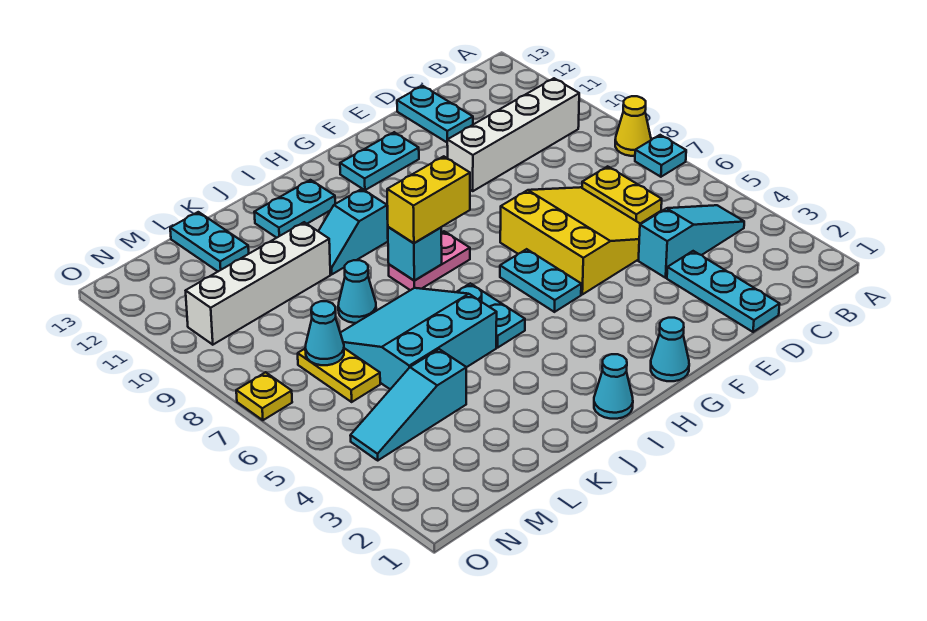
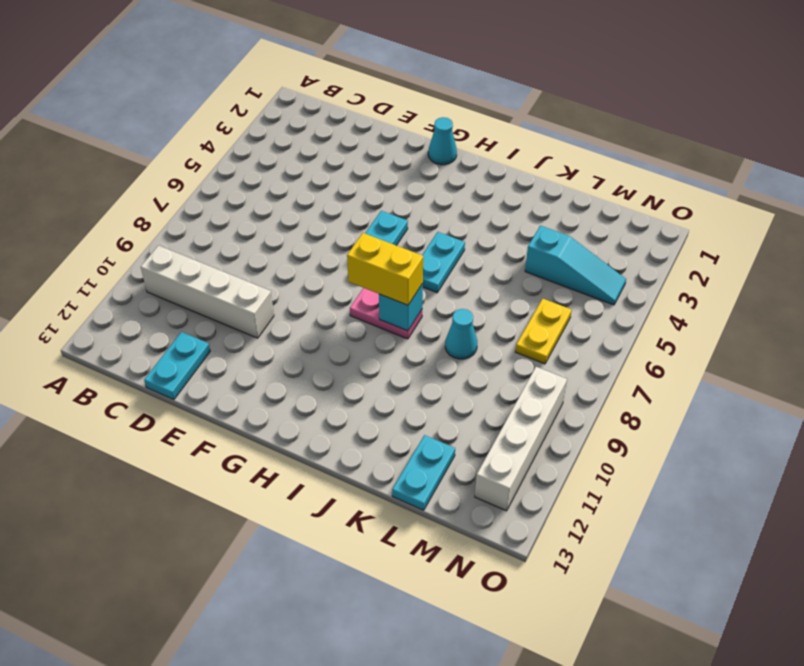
white 1x4 brick [475,367,567,511] -> white 1x4 brick turned to [186,222,330,345]
none -> cyan 1x1 plate [635,135,686,177]
none -> yellow 1x1 cone [615,96,651,156]
none -> cyan 1x3 slope [639,205,744,278]

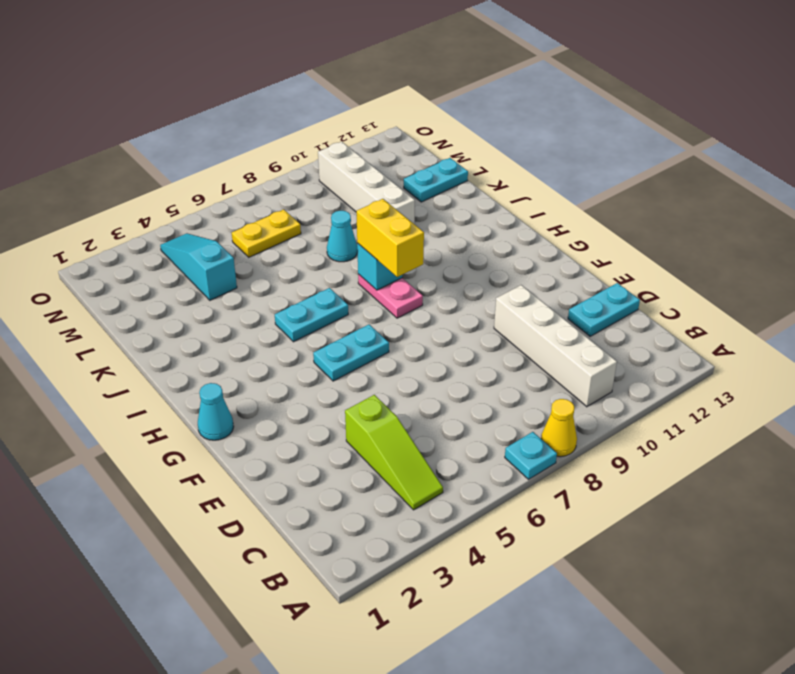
lime 1x3 slope [345,395,443,510] -> cyan 1x3 slope [639,205,744,278]
none -> yellow 1x2 plate [582,166,662,223]
none -> cyan 1x3 plate [667,251,779,332]
none -> yellow 3x3 slope [500,187,640,294]

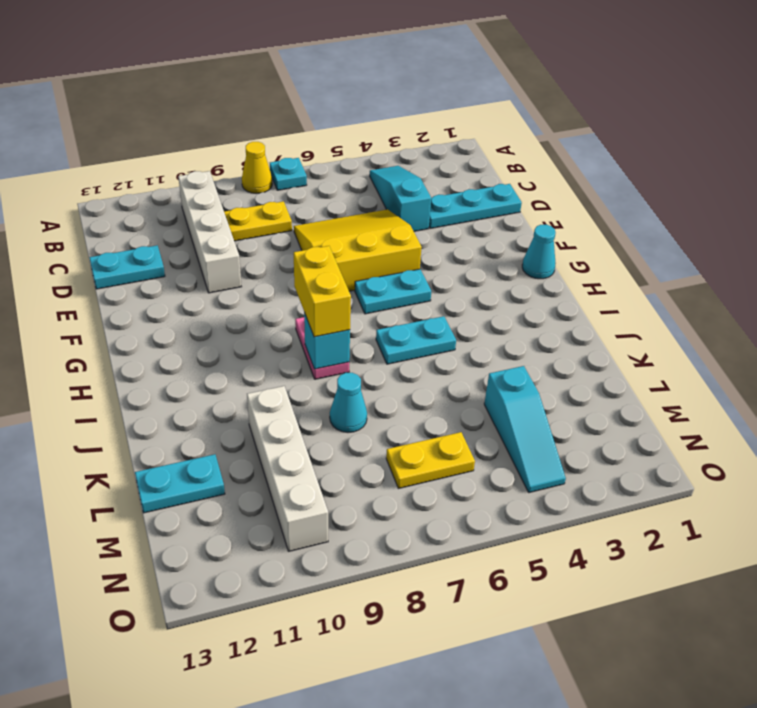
yellow 1x2 plate [224,201,292,241] -> yellow 1x2 plate moved to [582,166,662,223]
none -> cyan 1x2 plate [340,132,419,190]
none -> cyan 1x1 cone [594,354,633,419]
none -> cyan 1x2 slope [318,189,388,274]

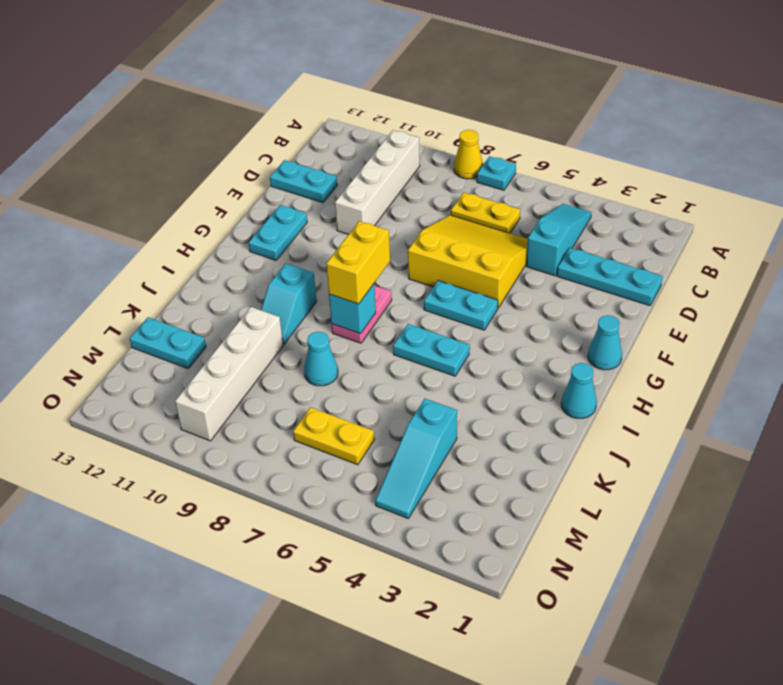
none -> cyan 1x2 plate [254,180,335,238]
none -> cyan 3x3 slope [340,288,497,389]
none -> yellow 1x1 plate [236,372,292,420]

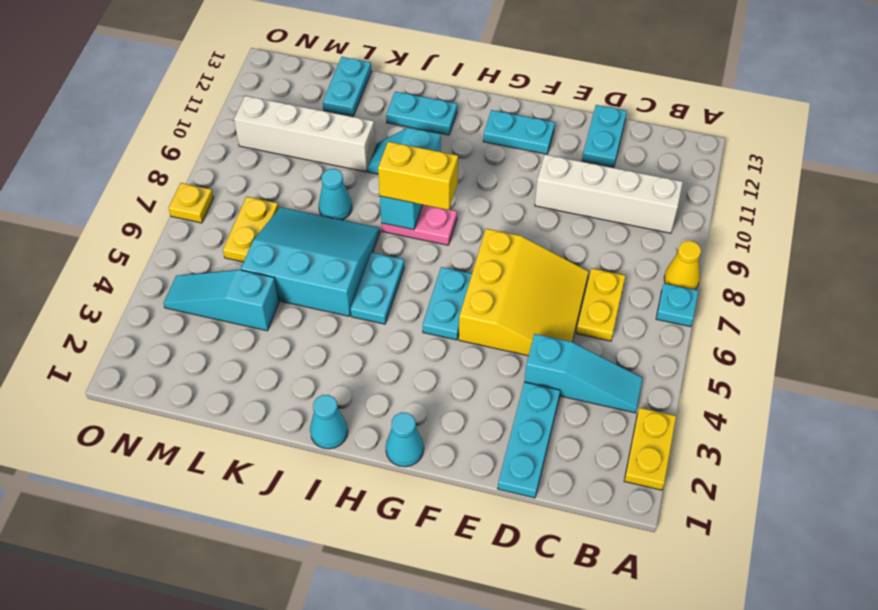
yellow 1x2 plate [624,408,676,490] -> none
none -> cyan 1x1 cone [305,301,344,365]

